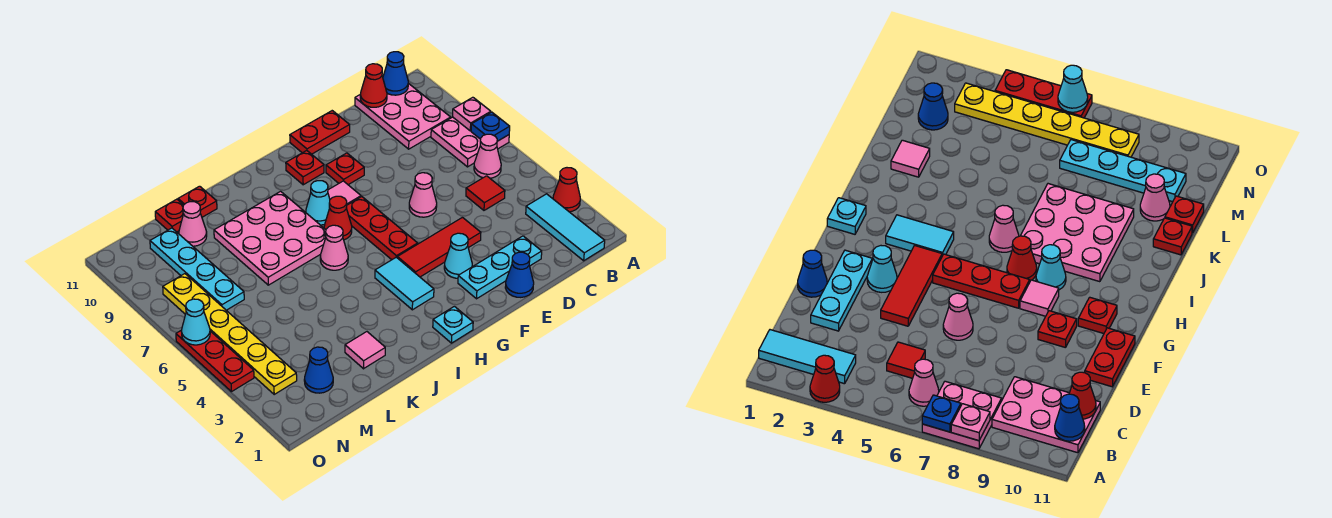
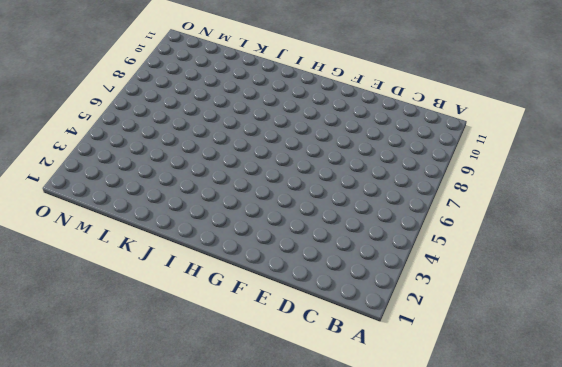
none -> red 1x1 cone [553,168,580,212]
none -> pink 2x2 plate [431,117,509,167]
none -> cyan 1x3 tile [526,194,605,261]
none -> pink 1x1 cone [474,134,501,178]

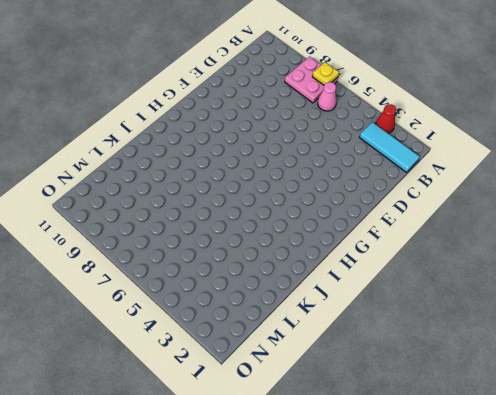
yellow 1x1 plate [312,62,339,85] -> blue 1x1 plate [471,112,510,141]
none -> pink 2x3 plate [355,83,451,149]
none -> red 1x1 tile [466,176,505,210]
none -> cyan 1x3 plate [458,236,542,299]
none -> blue 1x1 cone [505,252,534,297]

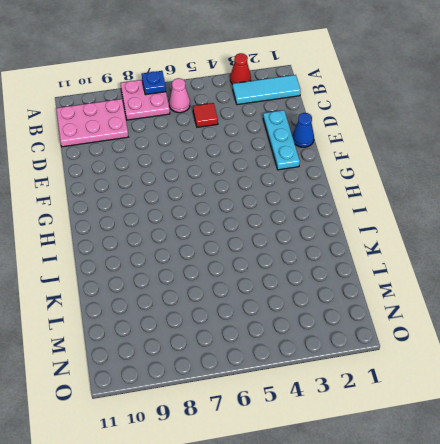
none -> red 1x3 tile [397,217,481,277]
none -> pink 1x1 cone [409,173,437,217]
none -> red 1x2 plate [290,111,350,154]
none -> cyan 1x1 cone [444,233,472,278]

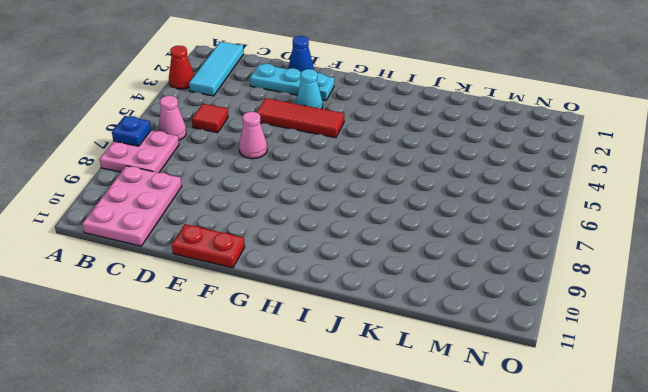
none -> red 1x1 plate [326,153,364,185]
none -> red 1x3 plate [346,197,418,260]
none -> pink 1x1 tile [328,181,361,205]
none -> red 1x1 plate [286,151,324,185]

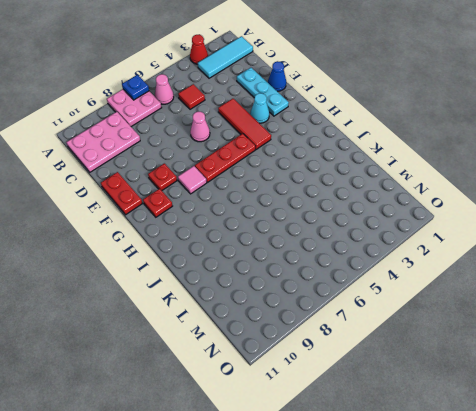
none -> cyan 1x1 plate [433,306,473,343]
none -> cyan 1x2 tile [375,257,434,310]
none -> red 1x1 cone [324,196,352,240]
none -> cyan 1x1 cone [306,181,330,225]

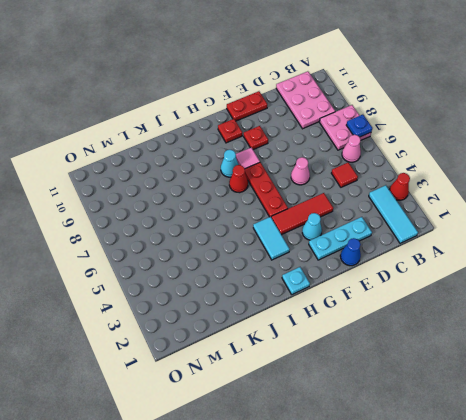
none -> pink 1x1 cone [320,225,348,270]
none -> pink 3x3 plate [214,191,326,285]
none -> pink 1x1 tile [345,332,385,369]
none -> red 1x1 plate [178,186,217,217]

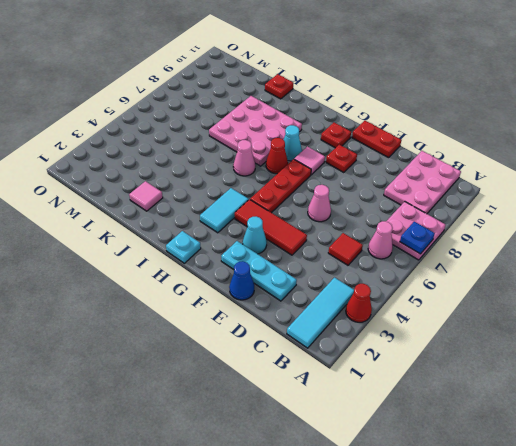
none -> pink 1x1 cone [179,202,207,246]
none -> red 1x1 plate [155,199,183,232]
none -> blue 1x1 cone [304,347,333,393]
none -> cyan 1x4 plate [150,228,244,310]

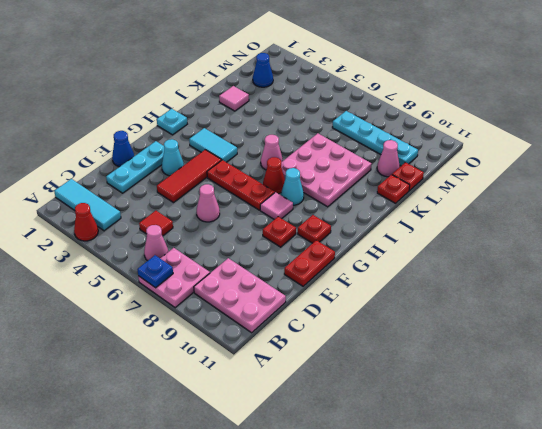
none -> yellow 1x6 plate [163,274,297,394]
none -> red 1x3 plate [176,330,254,392]
none -> pink 1x1 plate [453,97,491,131]
none -> blue 1x1 cone [383,52,408,95]

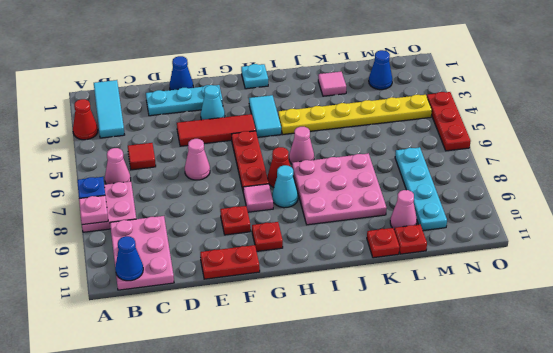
yellow 1x6 plate [278,95,432,134] -> yellow 1x6 plate turned to [163,274,297,394]
none -> red 1x1 cone [360,64,387,107]
none -> cyan 1x1 cone [181,299,210,345]

